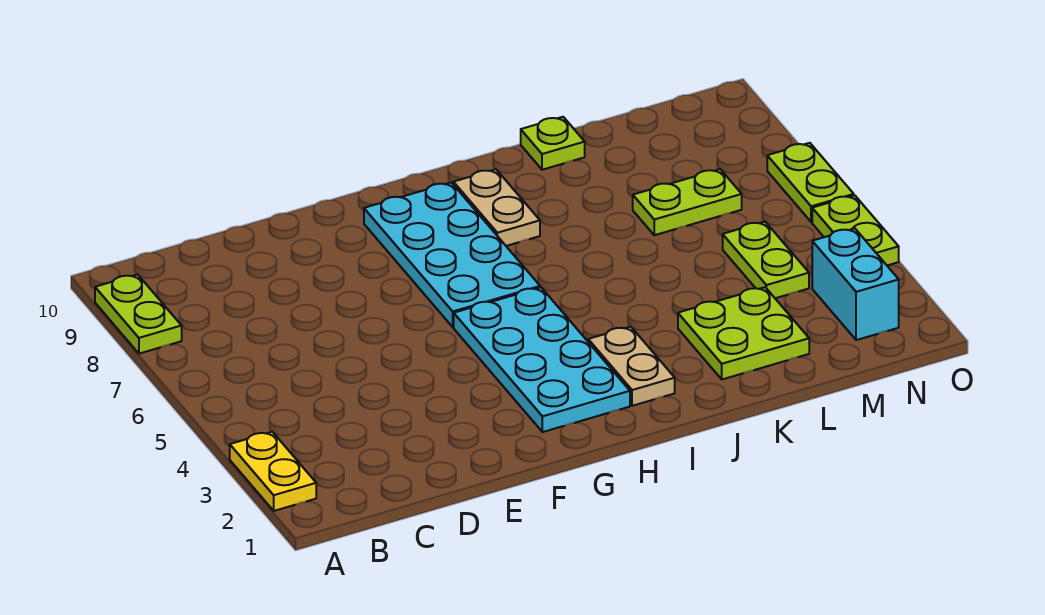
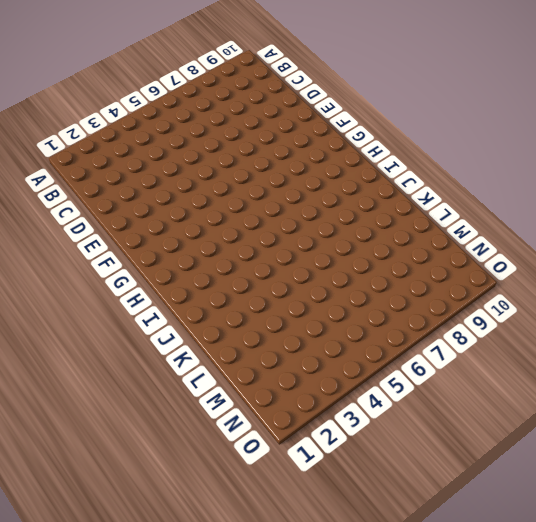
none -> yellow 1x2 plate [230,432,316,511]
none -> lime 1x2 plate [95,274,182,354]
none -> cyan 2x4 plate [454,287,630,432]

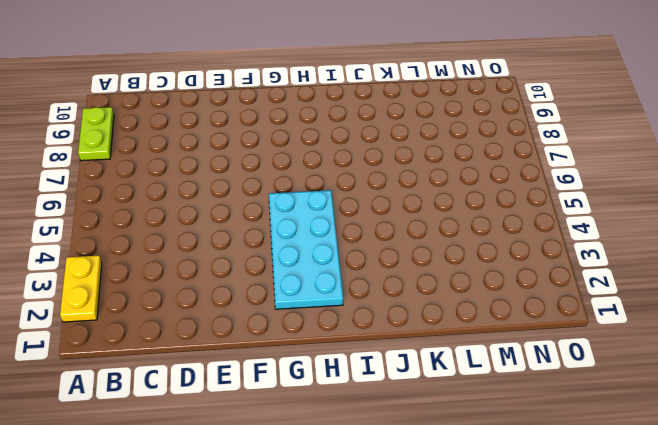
none -> cyan 2x4 plate [364,183,540,327]
none -> tan 1x2 plate [588,327,675,406]
none -> tan 1x2 plate [453,169,540,246]

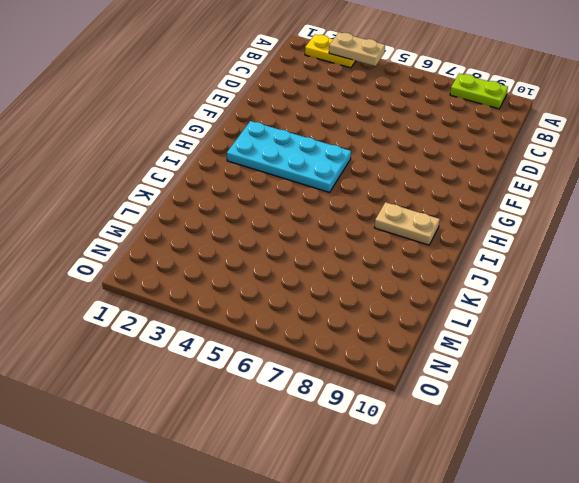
tan 1x2 plate [329,32,385,66] -> tan 1x2 plate moved to [588,327,675,406]
none -> cyan 2x4 plate [364,183,540,327]
none -> lime 2x2 plate [678,287,809,379]
none -> lime 1x1 plate [521,117,585,170]

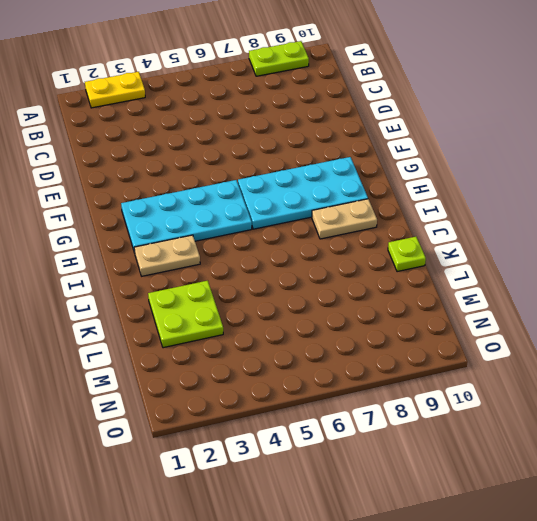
none -> lime 1x2 plate [633,169,742,235]
none -> lime 1x2 plate [723,222,809,298]
none -> cyan 1x2 brick [812,228,899,340]

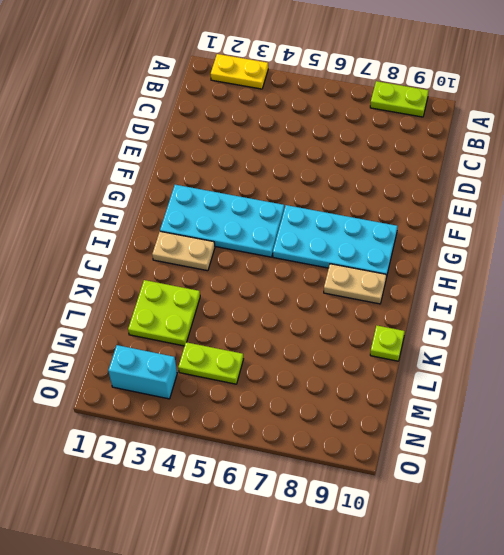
none -> lime 1x2 plate [633,169,742,235]
none -> lime 1x2 plate [812,195,899,265]
none -> lime 1x2 plate [767,143,854,222]

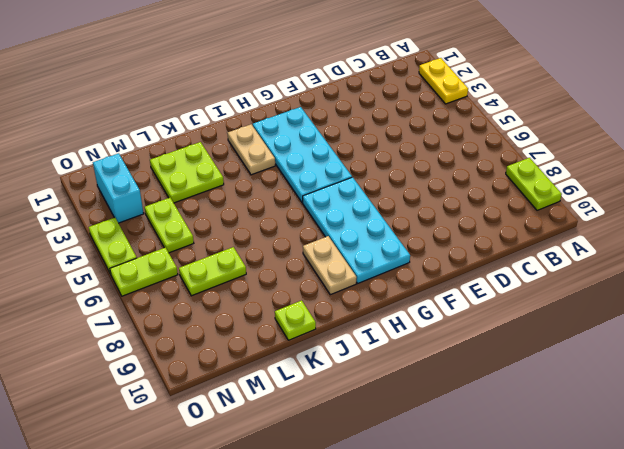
lime 1x2 plate [110,248,178,296] -> lime 1x2 plate turned to [767,143,854,222]

